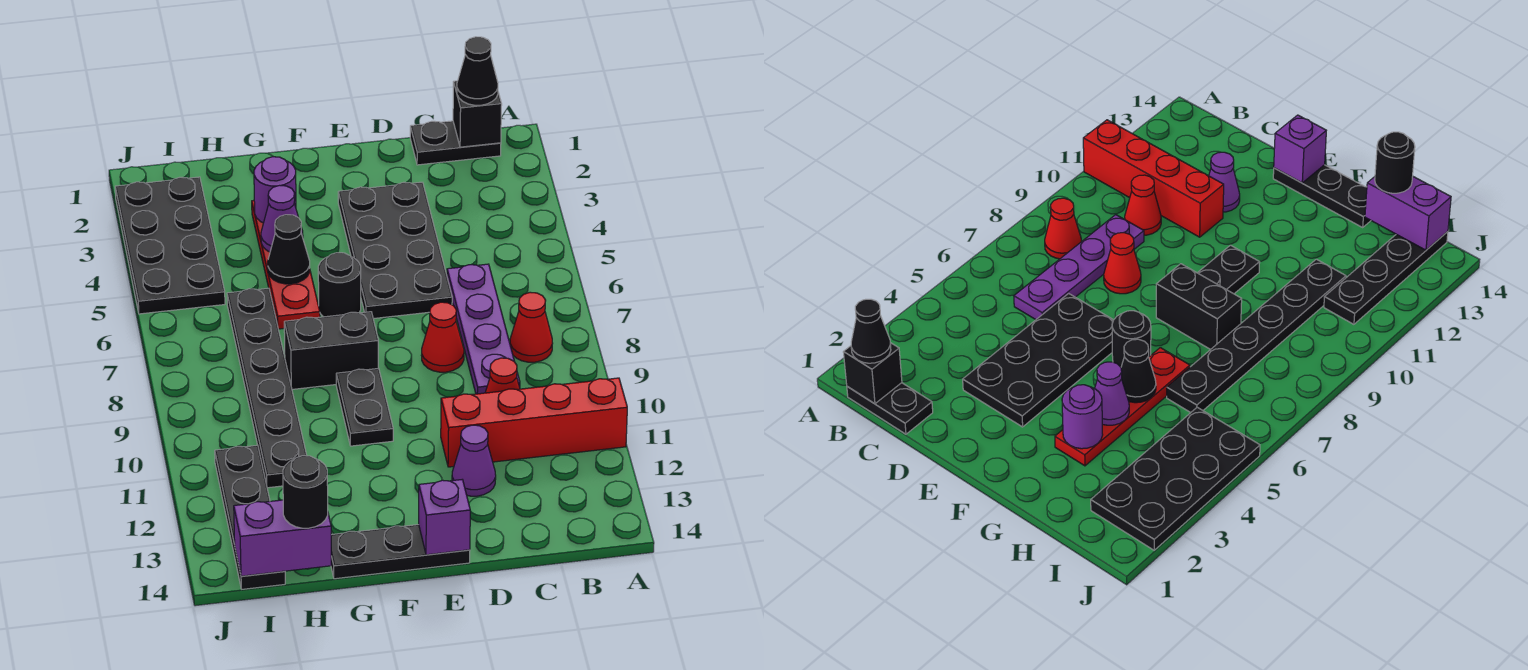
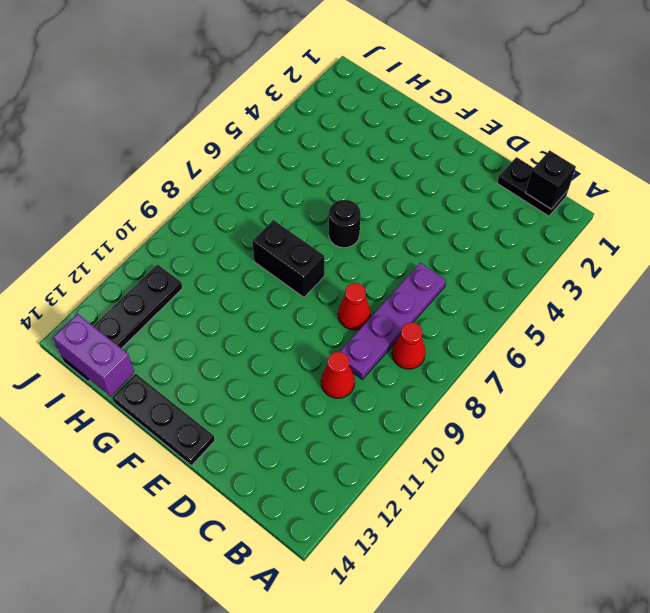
none -> red 1x4 brick [441,378,627,467]
none -> black 2x4 plate [338,182,452,319]
none -> purple 1x1 cone [452,425,496,496]

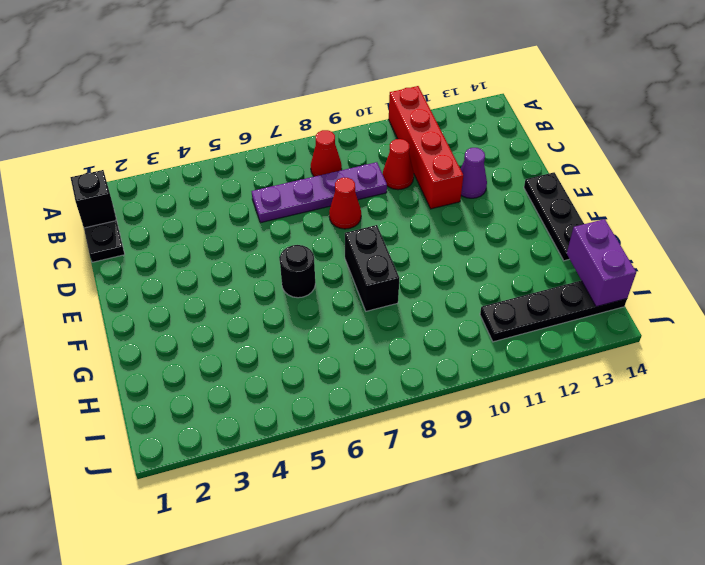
none -> black 2x4 plate [338,182,452,319]
none -> black 1x2 plate [336,368,393,446]
none -> red 1x4 plate [252,200,320,329]

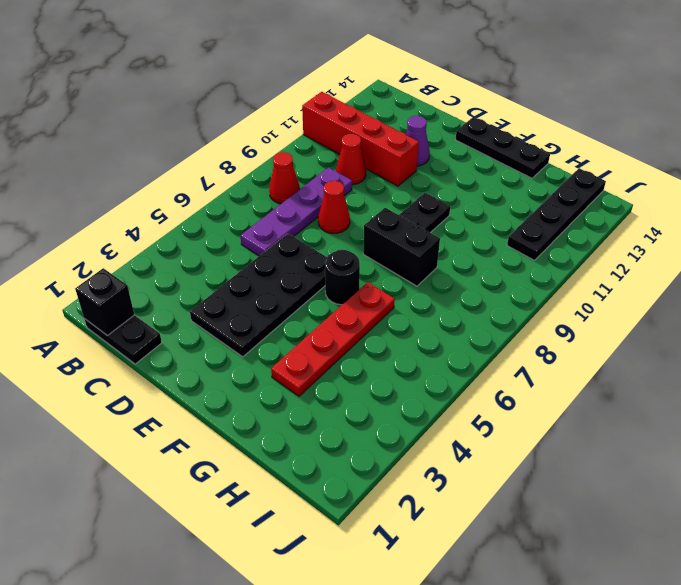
none -> black 1x6 plate [227,288,307,488]
none -> black 2x4 plate [115,177,225,314]
none -> purple 1x1 brick [419,480,470,555]

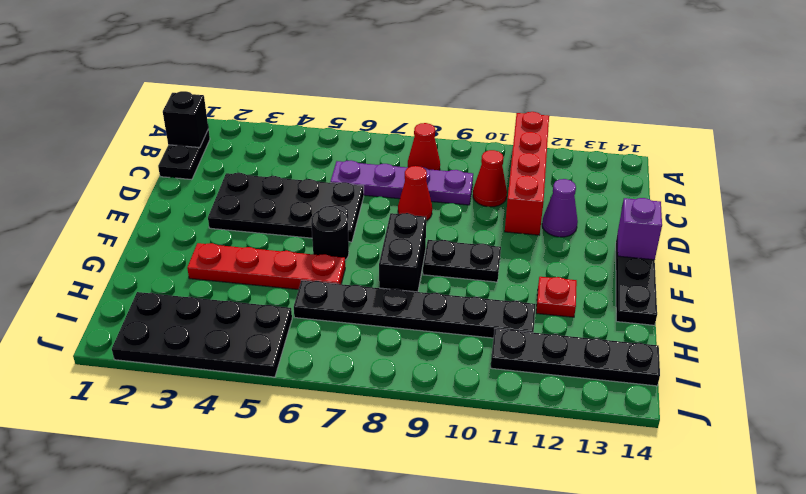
red 1x1 plate [536,277,577,317] -> none
none -> purple 1x1 round brick [254,157,296,223]
none -> purple 1x1 cone [261,185,303,252]
none -> black 1x1 cone [268,215,310,284]

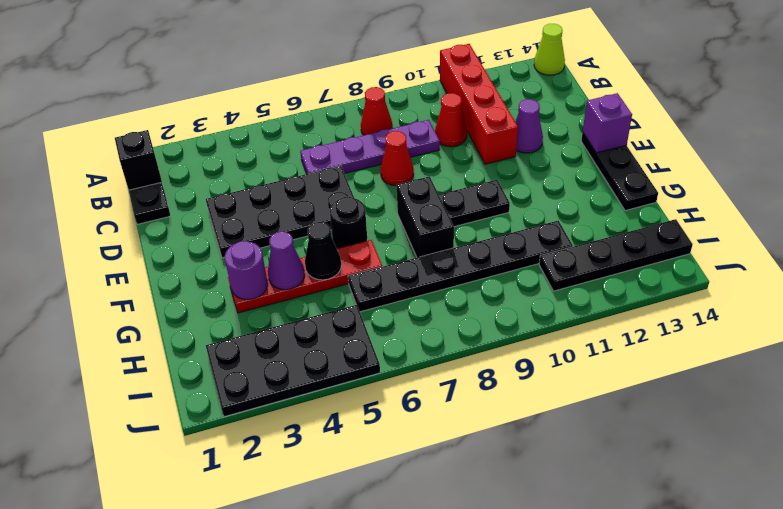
lime 1x1 cone [534,24,565,75] -> none
none -> purple 1x2 brick [234,500,332,576]
none -> black 1x1 cone [457,37,498,105]
none -> black 1x1 round brick [283,456,328,528]

